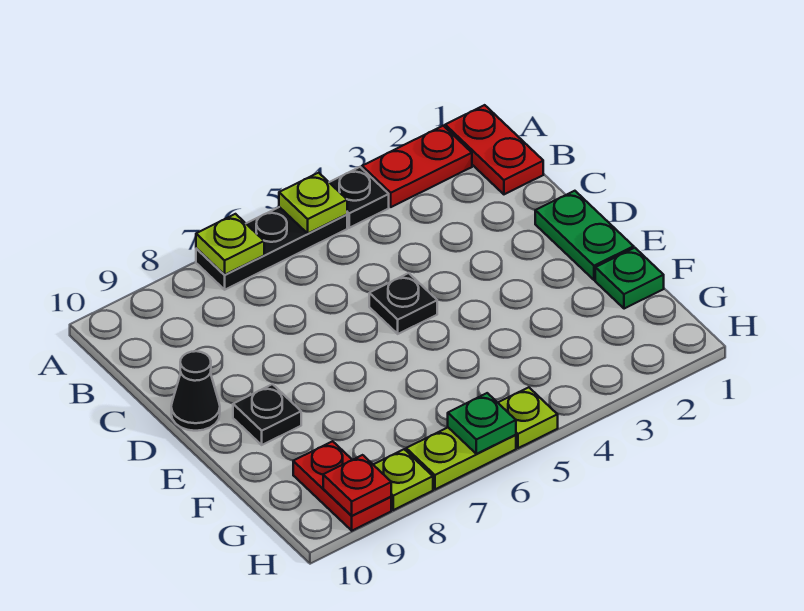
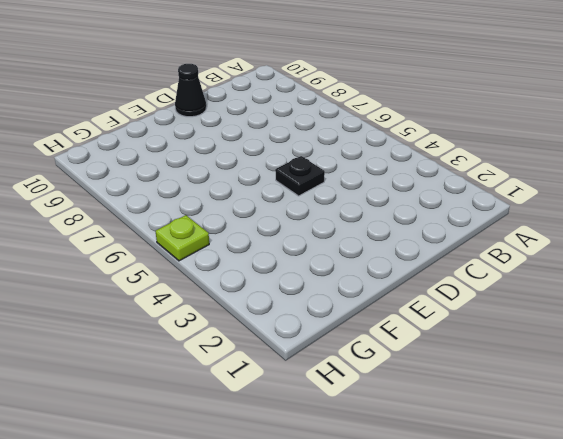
none -> red 1x2 plate [445,105,543,194]
none -> red 1x2 plate [362,126,472,207]
none -> black 1x1 plate [329,167,389,228]

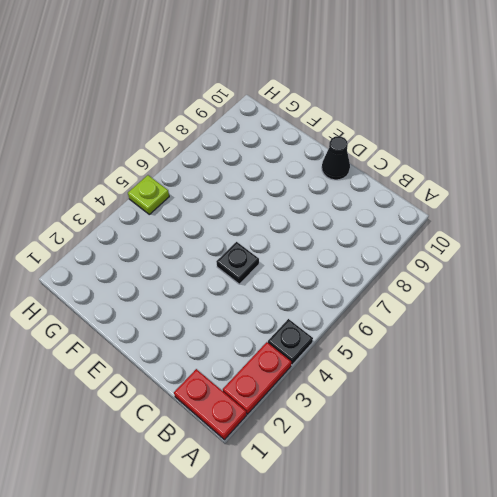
none -> black 1x3 plate [196,207,347,290]
none -> green 1x2 plate [535,191,634,280]
none -> black 1x1 plate [233,384,301,445]

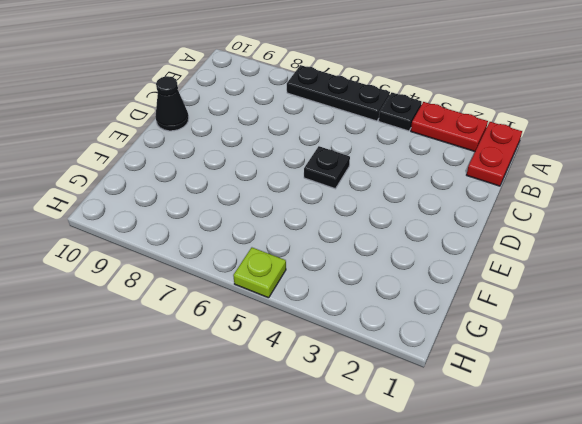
none -> green 1x2 plate [535,191,634,280]
none -> black 1x1 plate [233,384,301,445]
none -> green 1x1 plate [595,248,664,309]

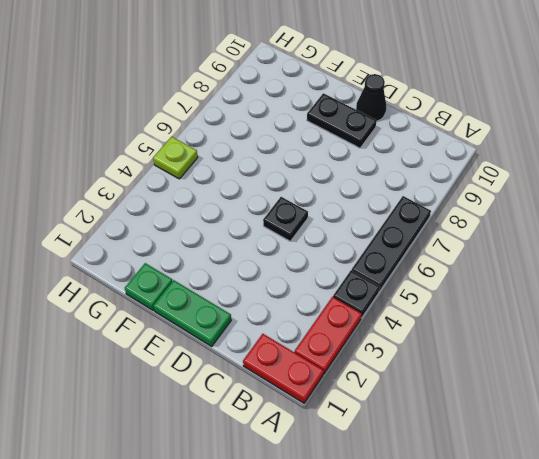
black 1x2 plate [307,93,377,148] -> black 1x1 plate [233,384,301,445]
none -> red 1x2 plate [293,441,391,531]
none -> lime 1x2 plate [406,428,516,489]
none -> lime 1x1 plate [373,449,433,510]

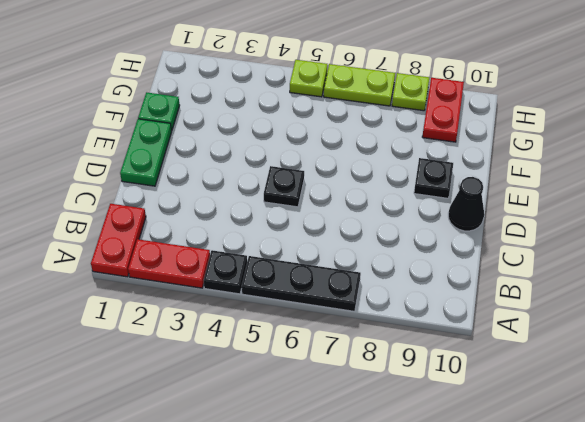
none -> lime 1x1 plate [279,173,347,233]
none -> lime 1x1 plate [196,214,264,275]
none -> green 1x1 plate [448,393,516,454]

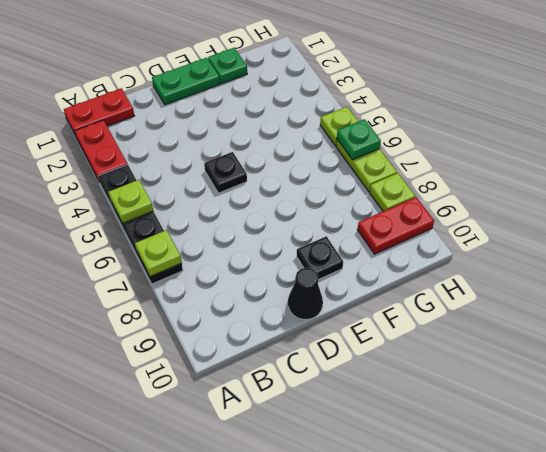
none -> red 1x1 plate [323,455,391,516]

